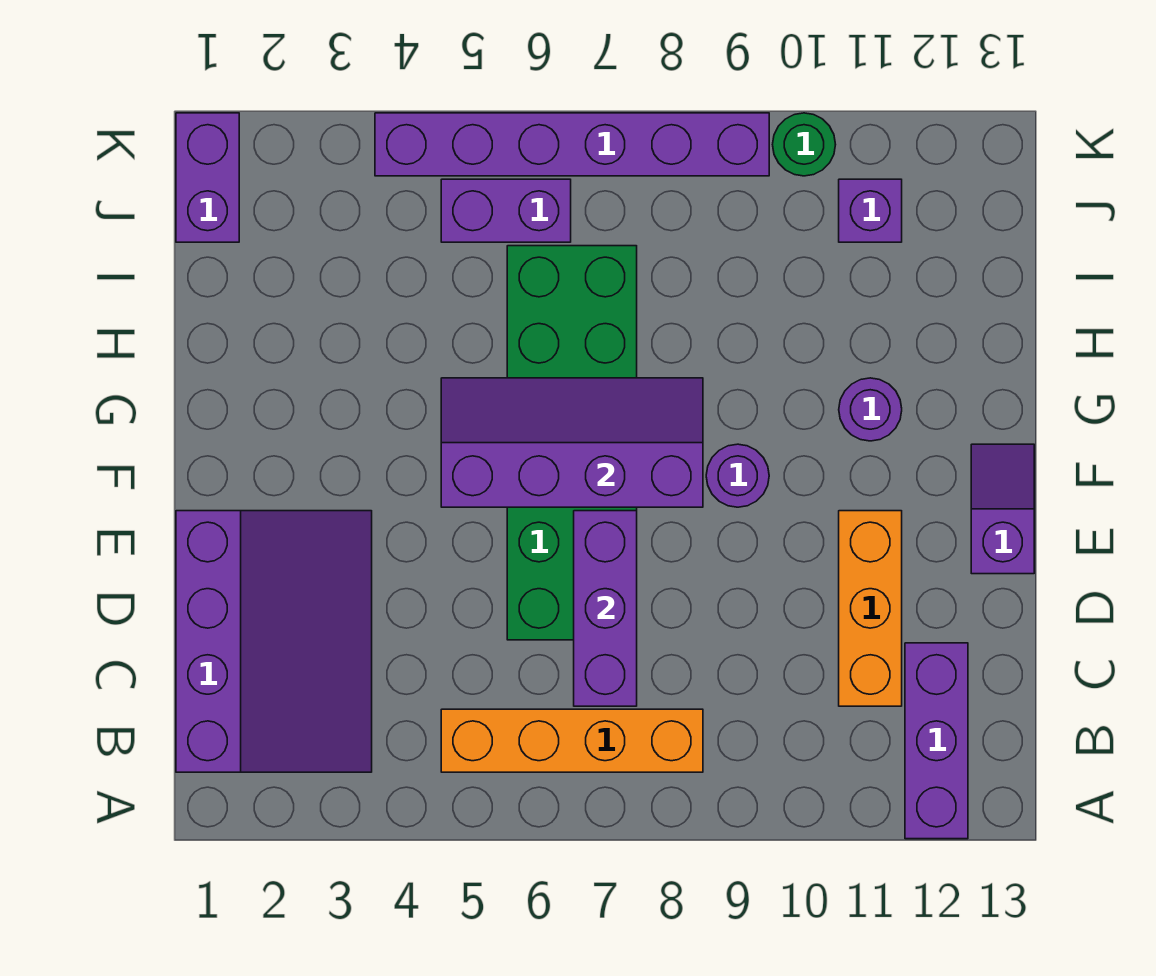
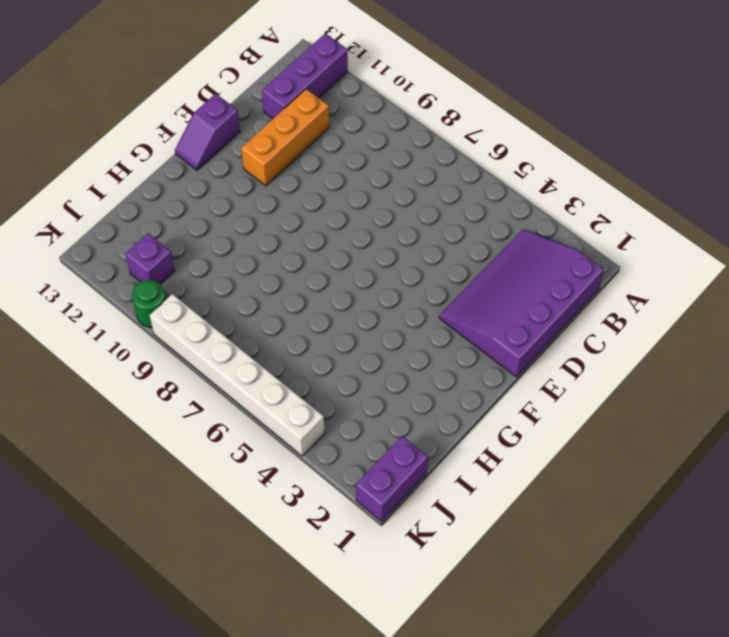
white 1x6 brick [150,294,325,456] -> purple 1x6 brick [375,113,769,176]
none -> orange 1x4 brick [441,709,703,772]
none -> green 2x6 brick [507,246,637,640]
none -> purple 1x1 round brick [706,444,769,507]

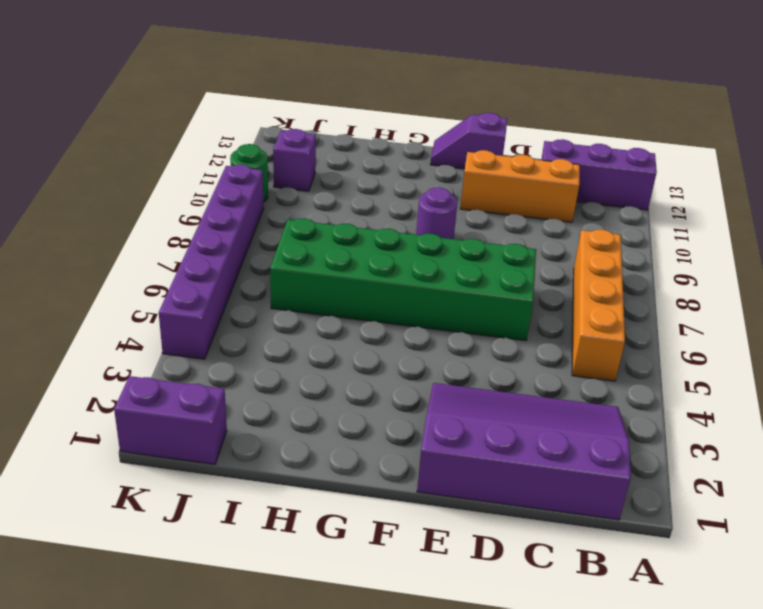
none -> purple 1x1 round brick [839,378,902,441]
none -> purple 1x2 brick [441,179,571,242]
none -> purple 1x3 brick [574,511,637,706]

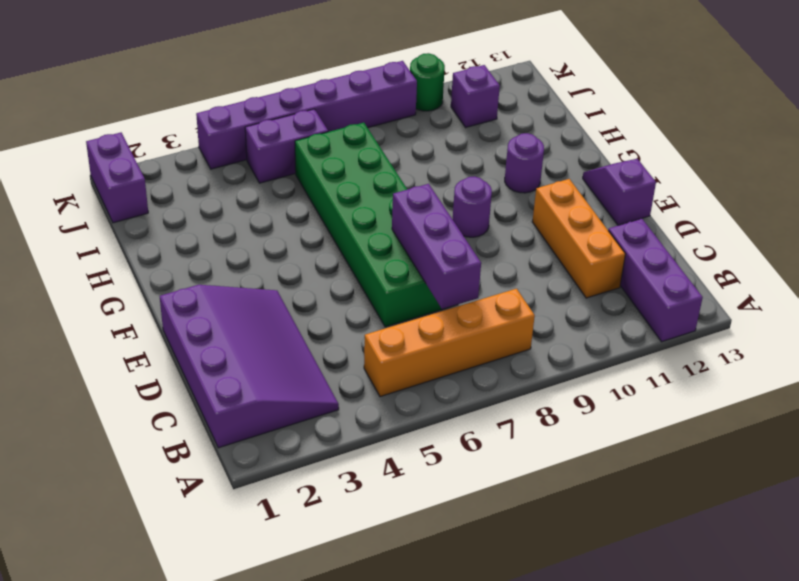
none -> purple 2x4 slope [441,378,703,507]

